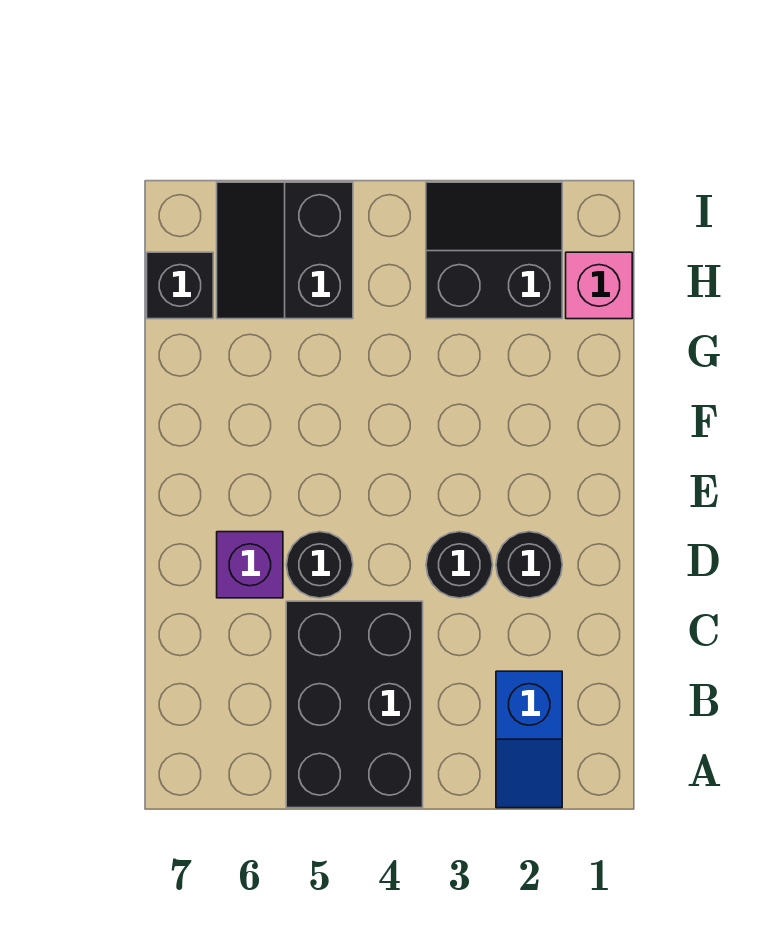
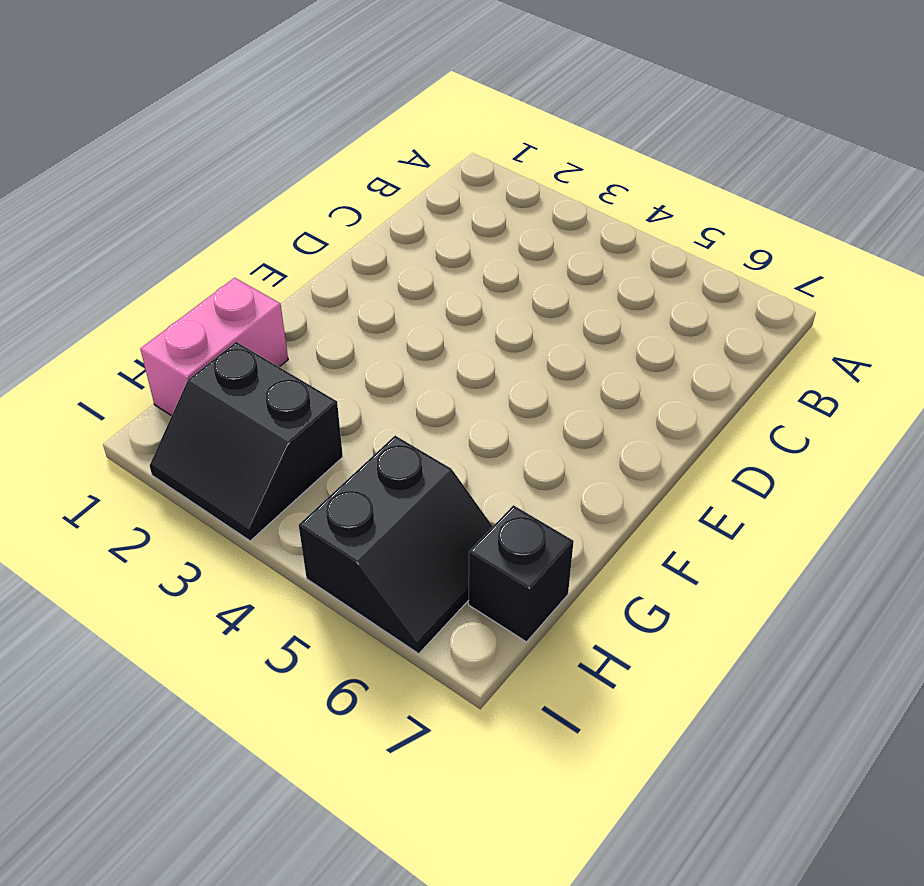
pink 1x2 brick [140,278,288,416] -> pink 1x1 brick [566,252,632,319]
none -> blue 1x2 slope [496,671,562,808]
none -> black 2x3 brick [286,601,423,808]

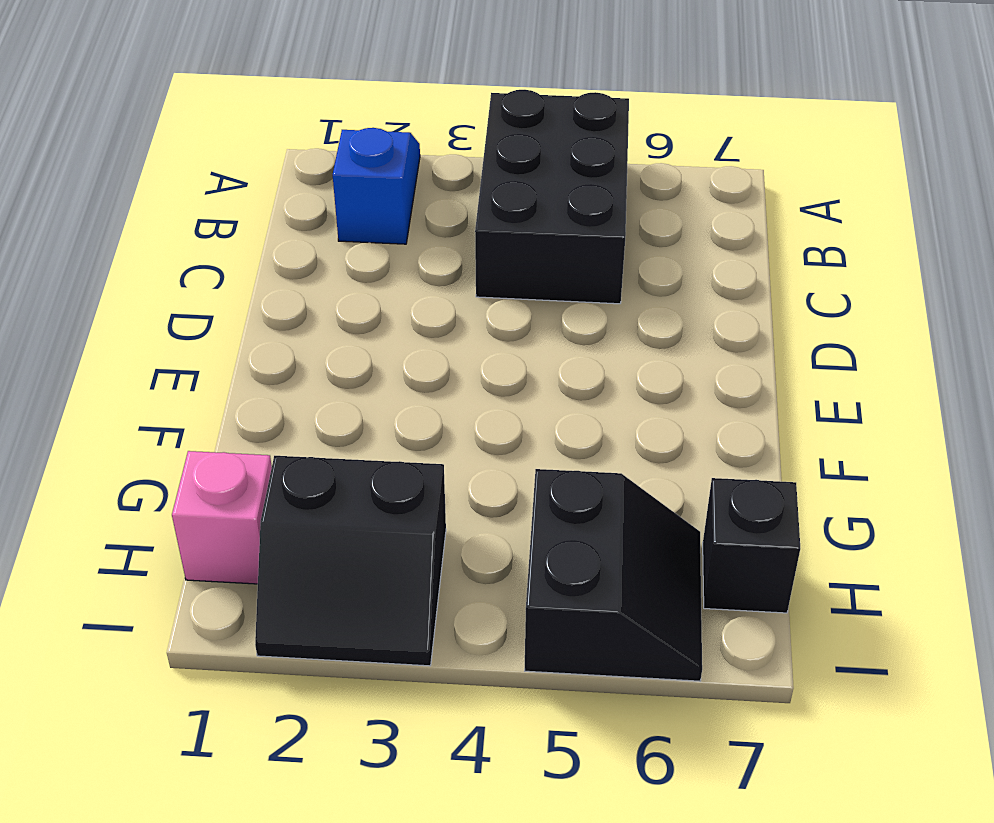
none -> black 1x1 round brick [496,532,562,598]
none -> black 1x1 round brick [426,532,493,598]

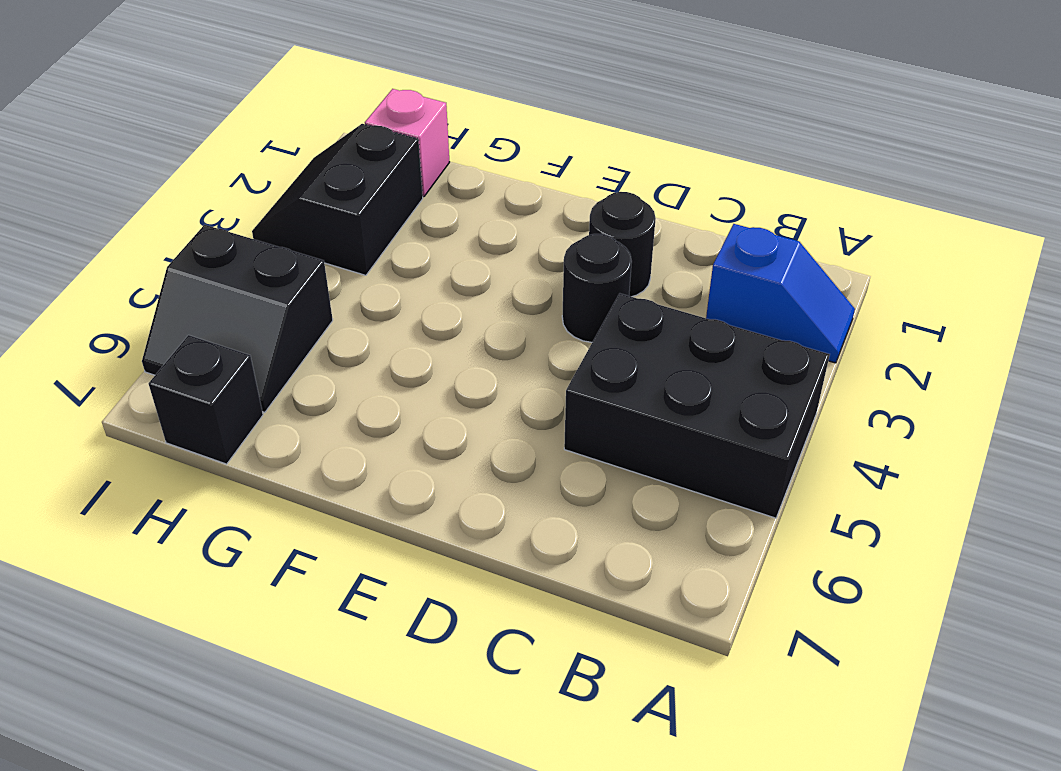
none -> black 1x1 round brick [287,532,353,598]
none -> purple 1x1 brick [217,532,283,598]

